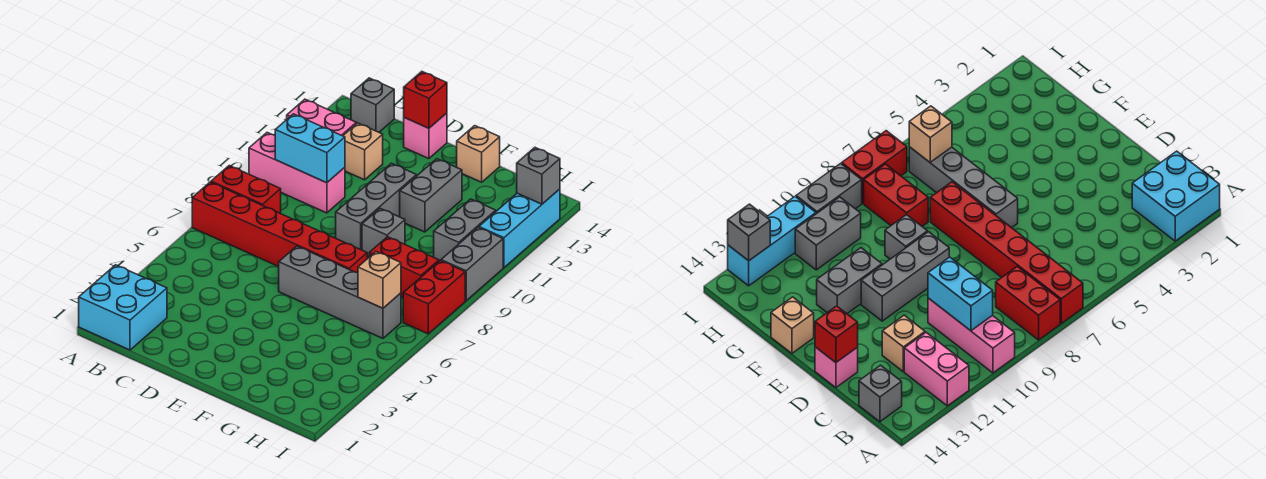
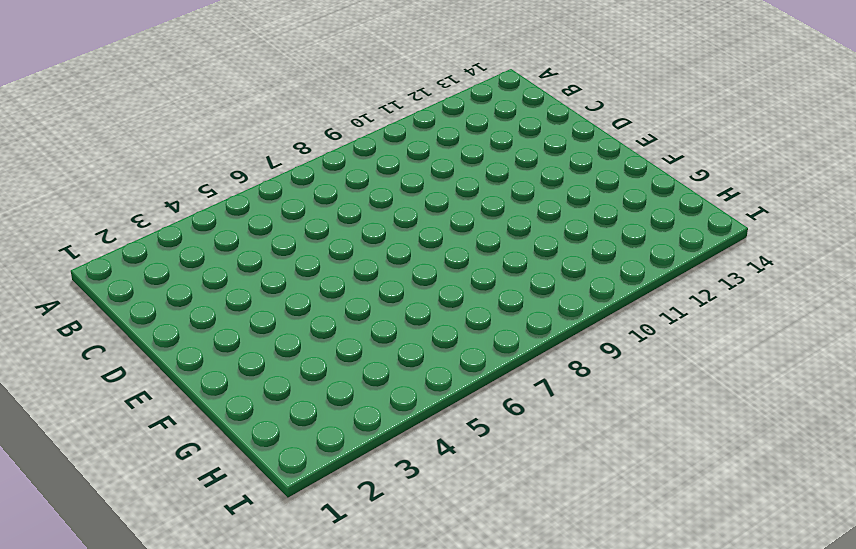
none -> cyan 2x2 brick [79,265,167,350]
none -> red 1x6 brick [192,182,367,273]
none -> red 1x2 brick [211,166,281,213]

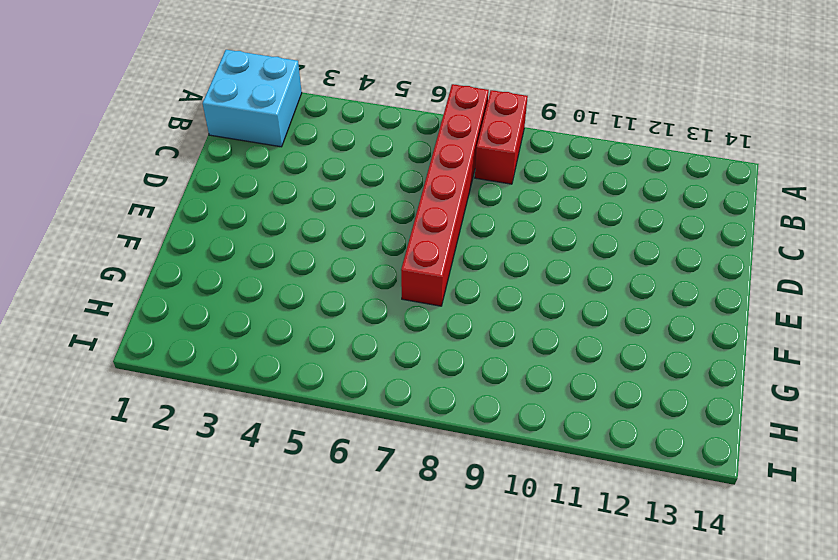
none -> pink 1x3 brick [249,133,345,213]
none -> pink 1x2 brick [287,99,356,136]
none -> grey 1x1 brick [351,78,394,132]

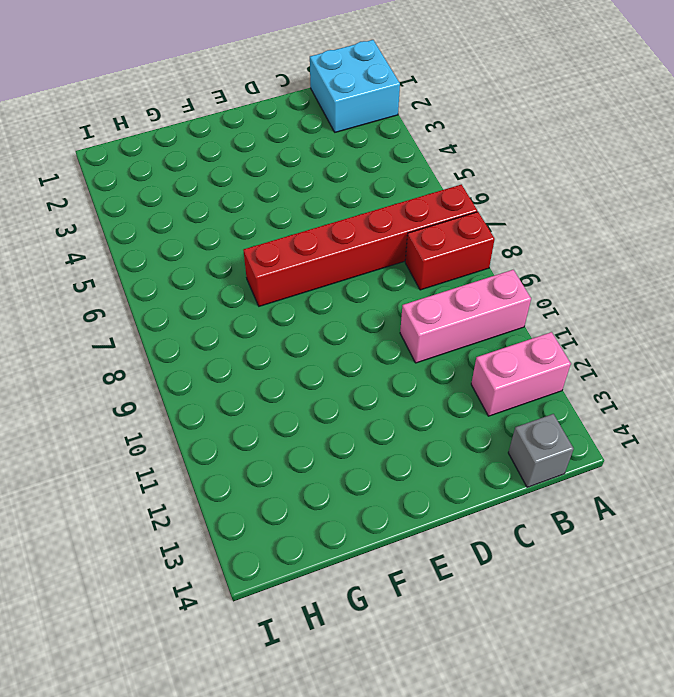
none -> tan 1x1 brick [343,123,383,180]
none -> pink 1x1 brick [404,113,447,159]
none -> grey 1x4 brick [279,246,401,338]

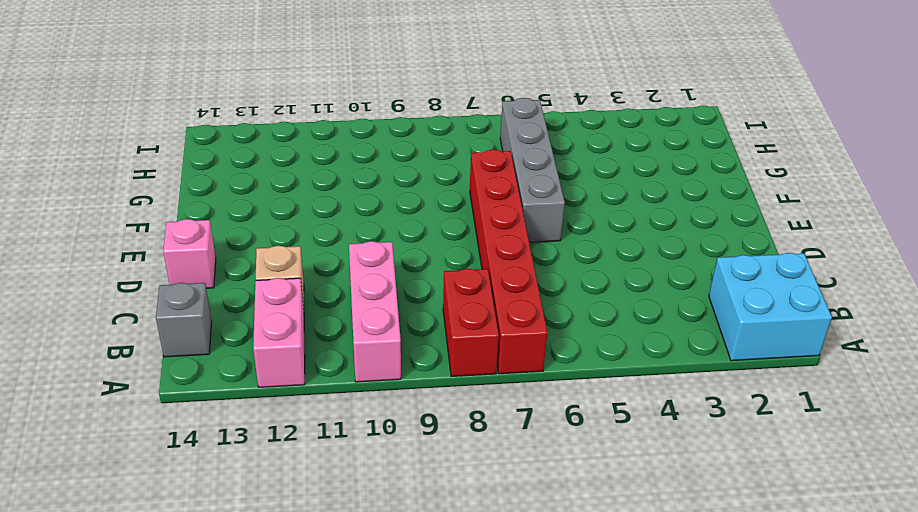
none -> grey 1x3 brick [336,163,417,250]
none -> grey 1x1 brick [362,208,405,257]
none -> grey 1x2 brick [400,159,462,232]

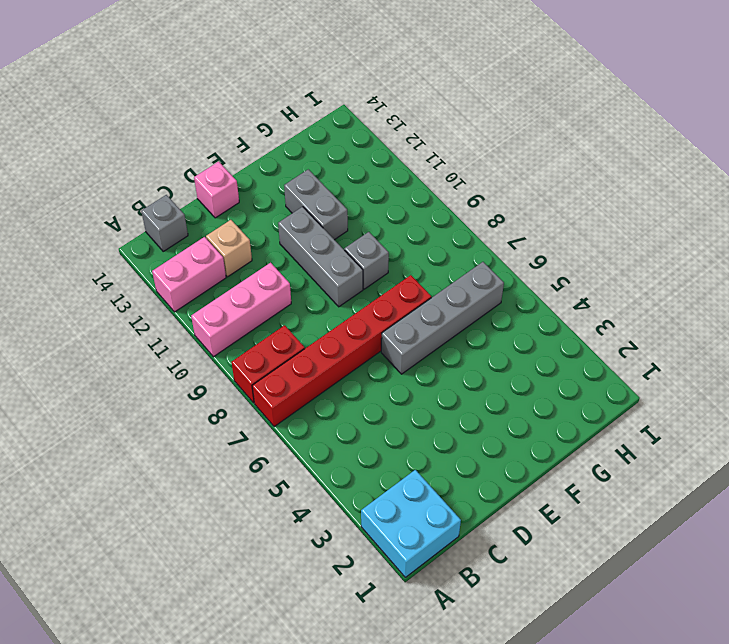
none -> tan 1x1 brick [457,126,500,182]
none -> red 1x2 brick [369,237,439,297]
none -> grey 1x2 brick [434,199,496,261]

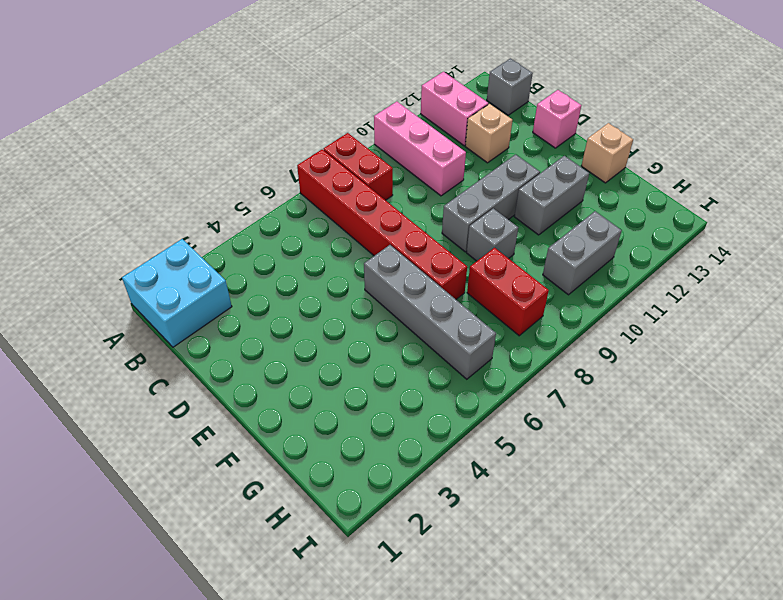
none -> red 1x2 brick [403,261,465,334]
none -> grey 1x2 brick [441,227,503,301]
none -> cyan 1x3 brick [479,189,560,268]

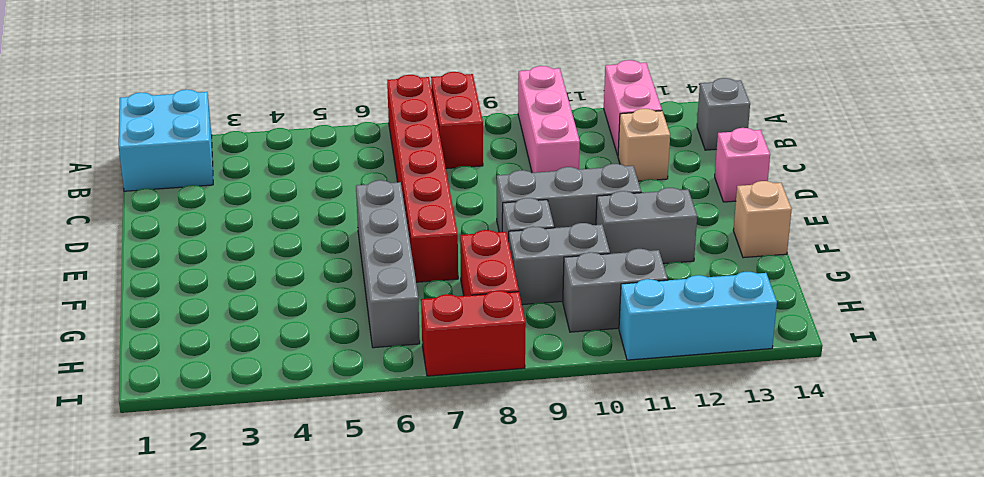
grey 1x2 brick [509,223,610,305] -> grey 1x2 brick moved to [441,227,503,301]
none -> cyan 1x2 brick [275,114,345,183]
none -> red 1x1 brick [404,72,447,128]
none -> tan 1x1 brick [358,252,401,308]

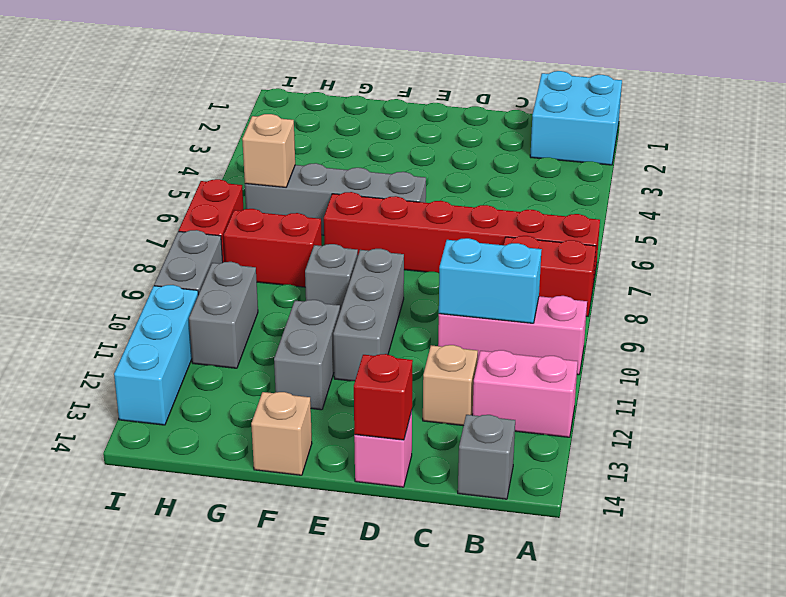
none -> grey 1x1 brick [517,148,560,204]

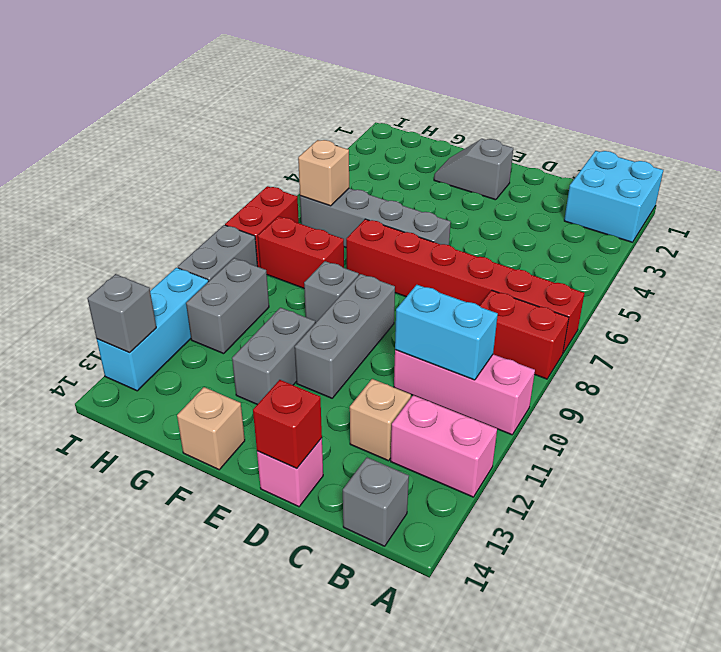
grey 1x2 slope [434,139,513,200] -> none

